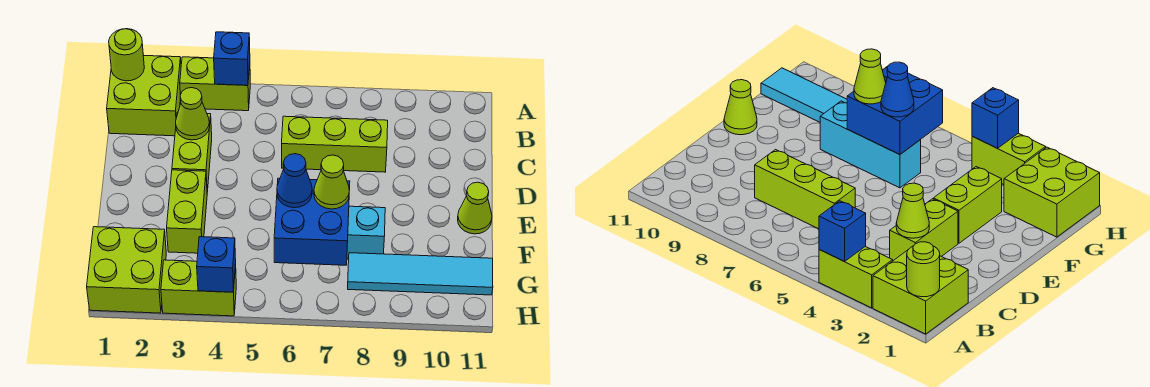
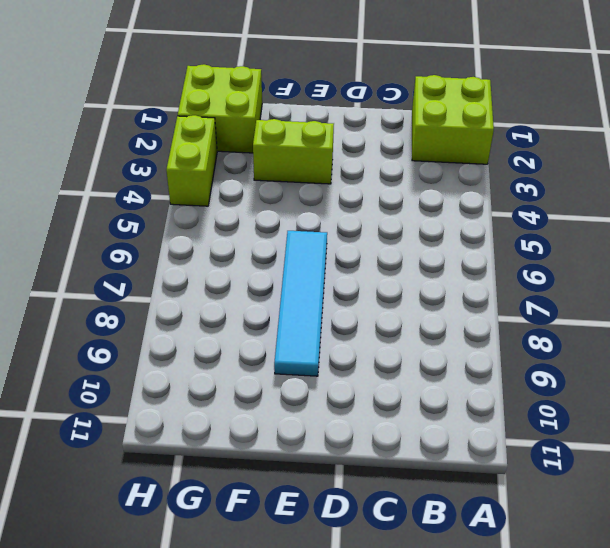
cyan 1x4 tile [274,231,327,376] -> cyan 1x4 tile moved to [348,253,493,295]
none -> lime 1x2 brick [180,57,250,111]
none -> lime 1x2 brick [172,112,212,192]
none -> lime 1x3 brick [282,116,388,172]

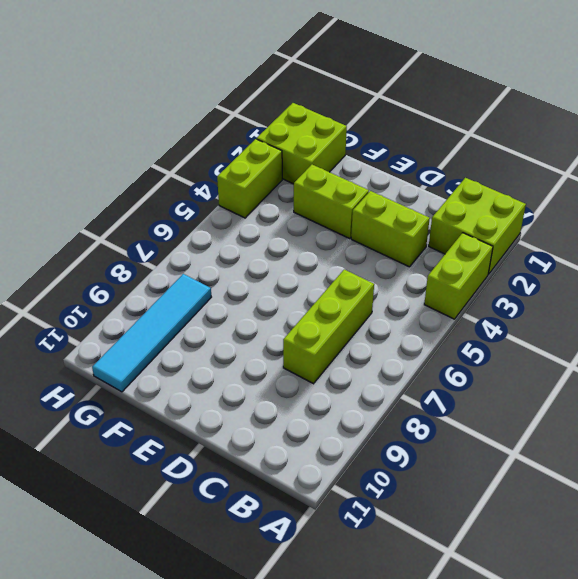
none -> lime 1x1 cone [458,182,492,234]
none -> cyan 1x3 brick [347,206,385,259]
none -> lime 1x1 round brick [109,29,144,81]

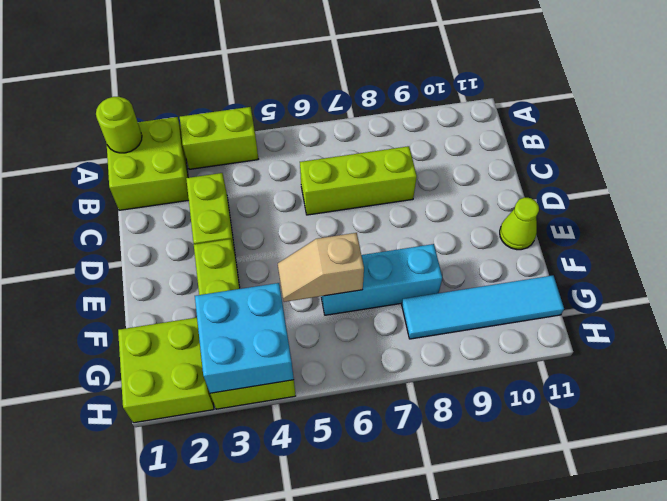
tan 1x2 slope [278,233,364,302] -> blue 2x2 brick [274,178,350,265]
cyan 2x2 brick [195,283,294,393] -> blue 1x1 brick [197,237,236,292]
none -> blue 1x1 brick [214,32,250,85]
none -> lime 1x1 cone [176,88,210,140]
none -> blue 1x1 cone [277,154,312,208]

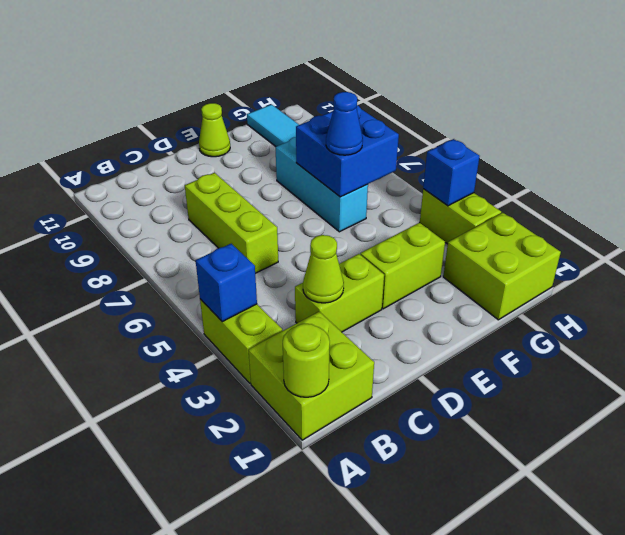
none -> lime 1x1 cone [314,155,349,209]

